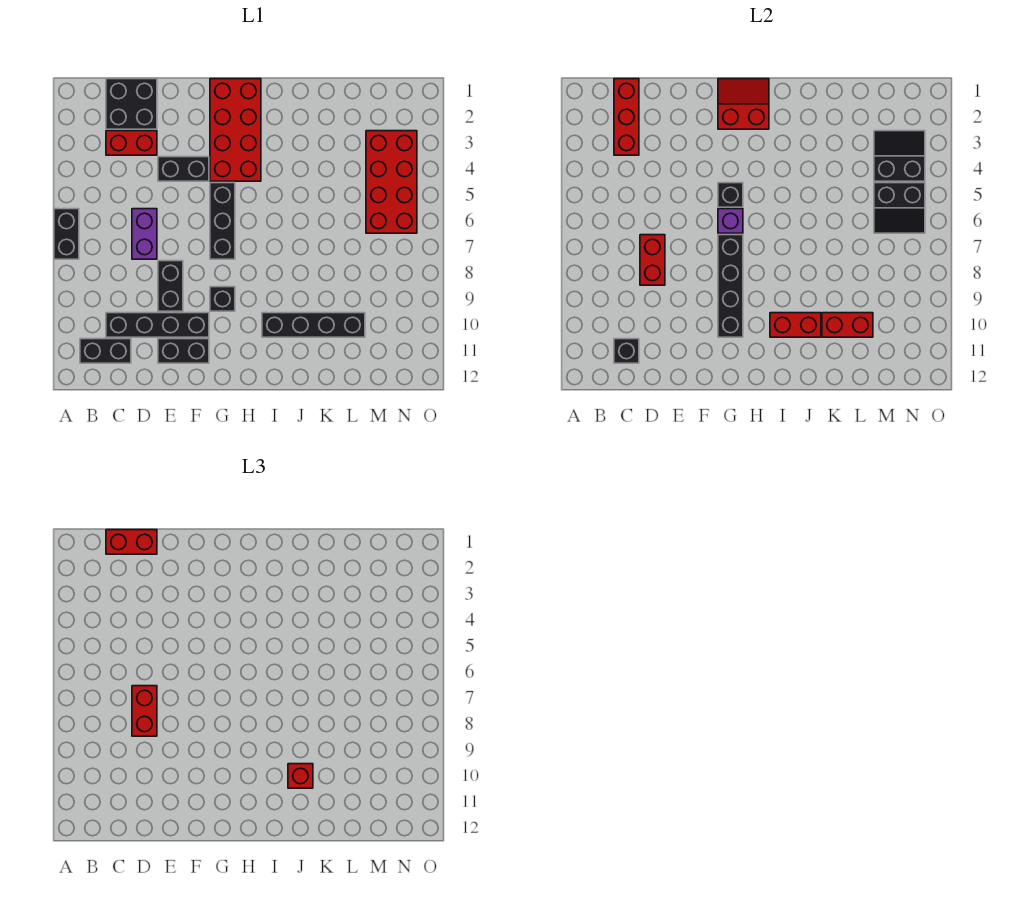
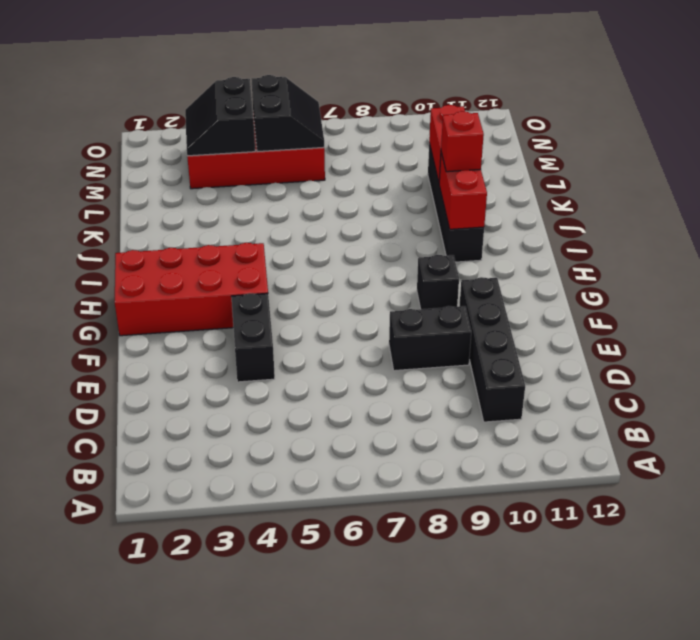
none -> black 1x2 brick [54,209,79,259]
none -> black 1x2 brick [80,339,131,363]
none -> black 2x2 brick [106,79,157,129]

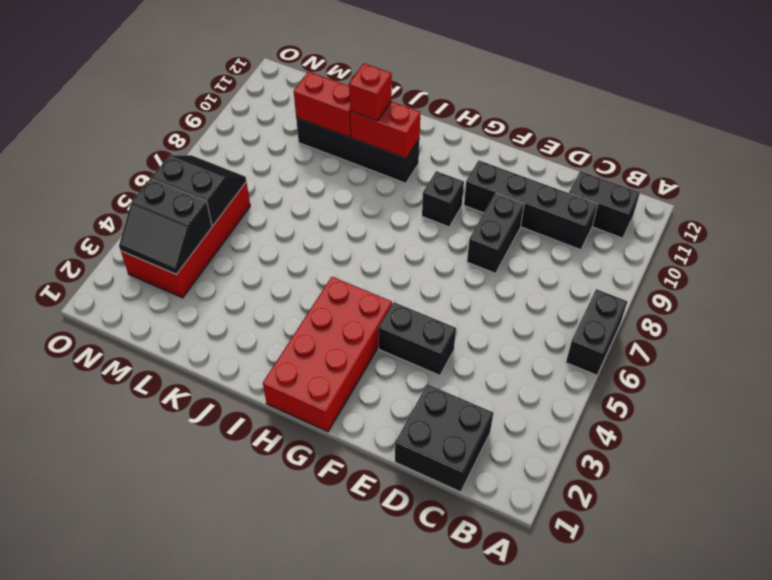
none -> red 1x2 brick [106,131,157,155]
none -> purple 1x2 brick [132,209,157,259]
none -> black 1x2 brick [158,339,209,363]

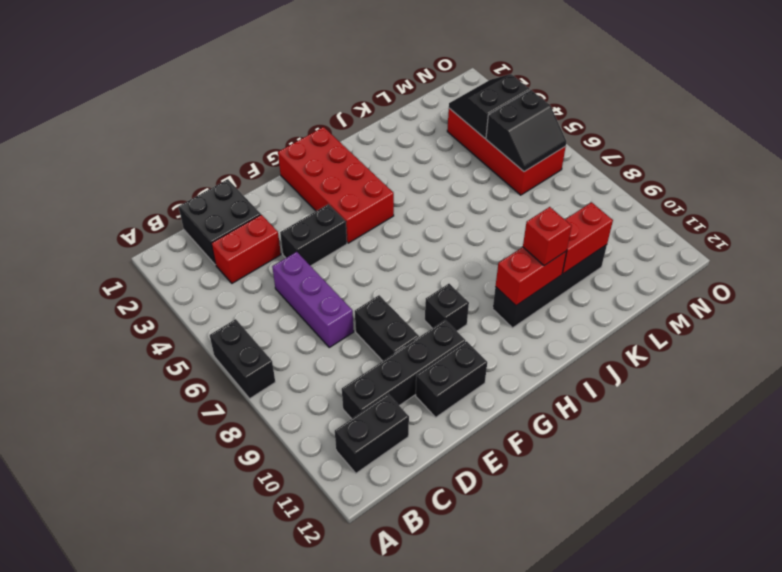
purple 1x3 brick [272,252,354,347] -> purple 1x2 brick [132,209,157,259]
none -> black 1x3 brick [210,183,235,259]
none -> red 1x3 brick [614,79,639,155]
none -> black 1x1 brick [614,339,639,363]

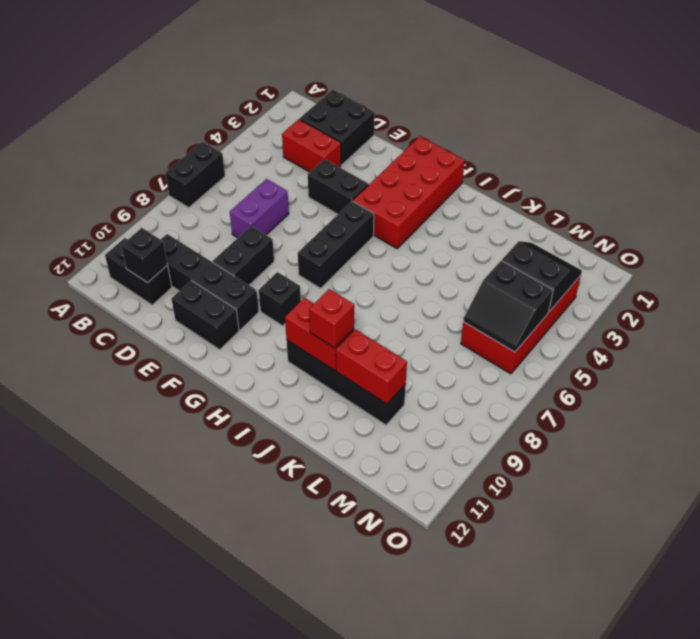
none -> red 1x3 brick [614,79,639,155]
none -> red 1x2 brick [640,235,665,285]
none -> red 2x2 slope [718,79,769,129]

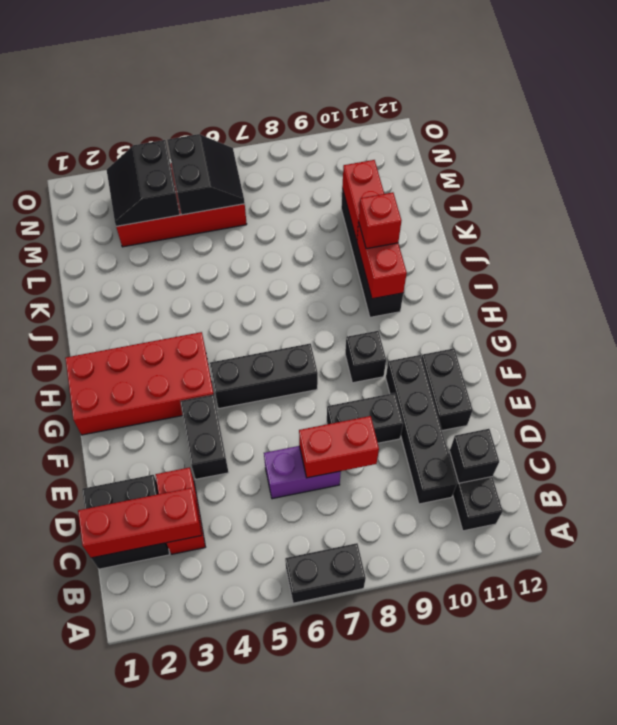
none -> red 2x2 slope [718,79,769,129]
none -> black 1x1 brick [718,183,743,207]
none -> purple 1x1 brick [718,209,743,233]

